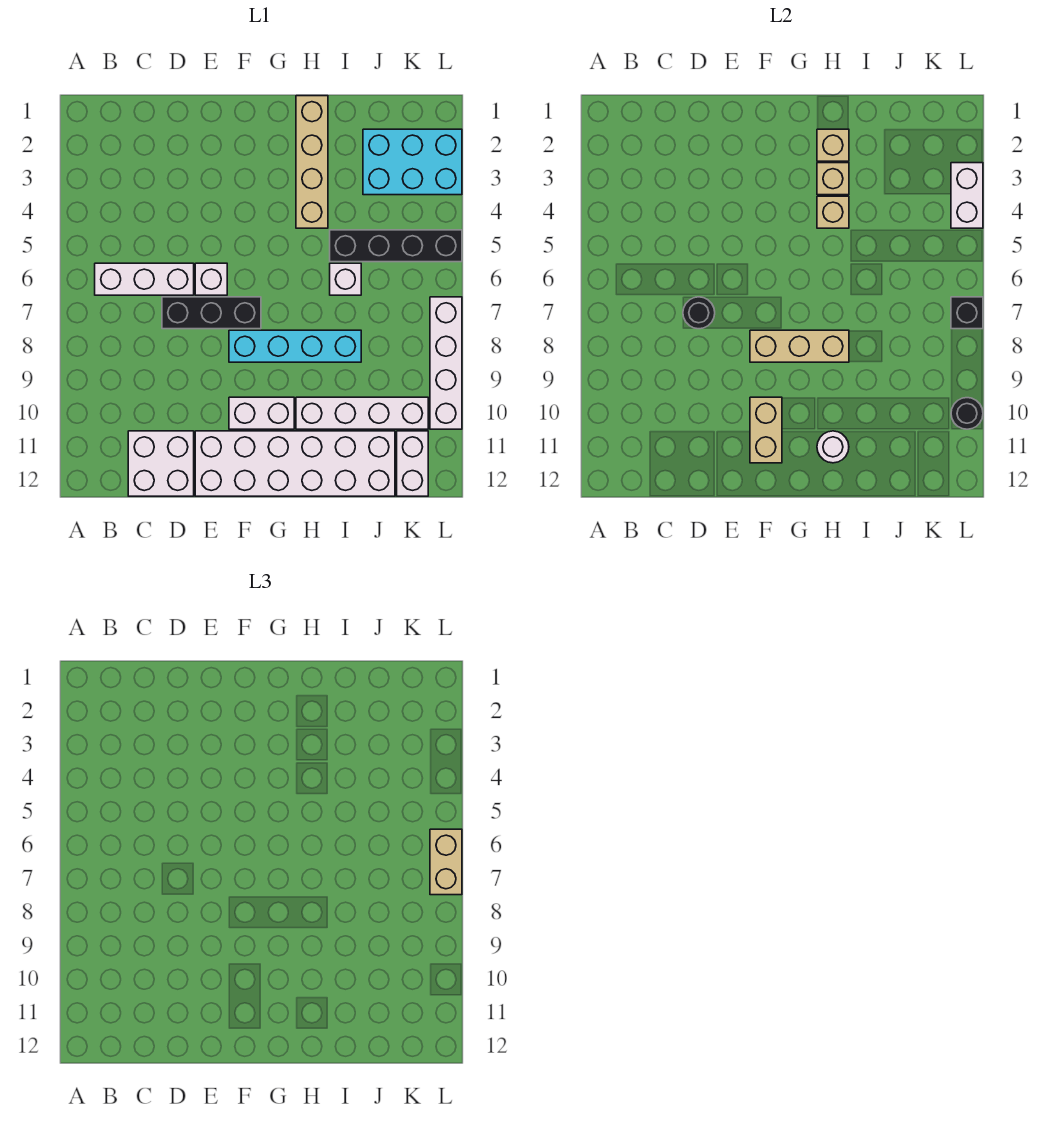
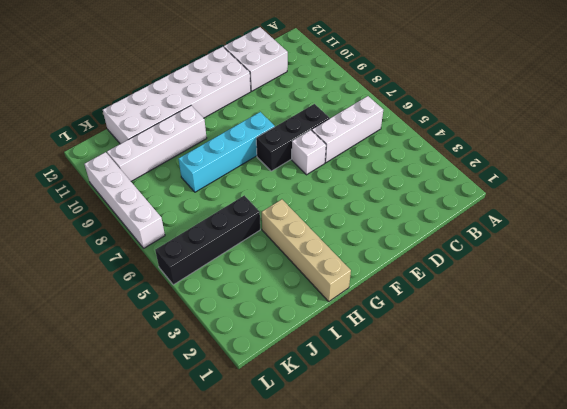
none -> white 1x2 brick [229,397,294,429]
none -> white 1x1 brick [330,263,361,295]
none -> cyan 2x3 brick [363,129,462,195]

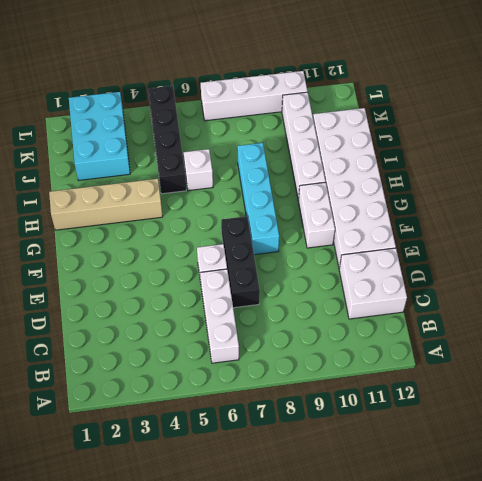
none -> white 1x2 brick [397,431,428,496]
none -> black 1x1 round brick [683,297,715,329]
none -> tan 1x3 brick [750,330,849,362]

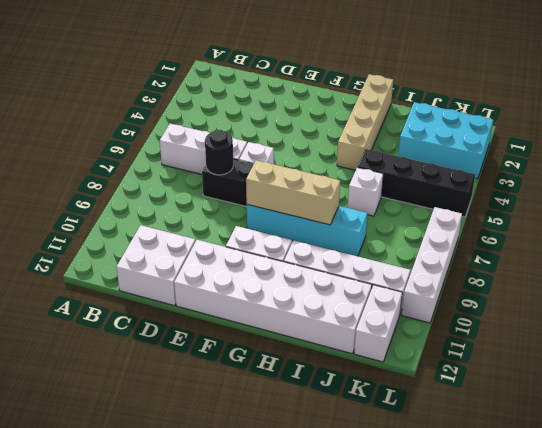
none -> tan 1x2 brick [750,397,782,463]
none -> tan 1x1 brick [817,129,849,161]
none -> tan 1x1 brick [817,163,849,195]

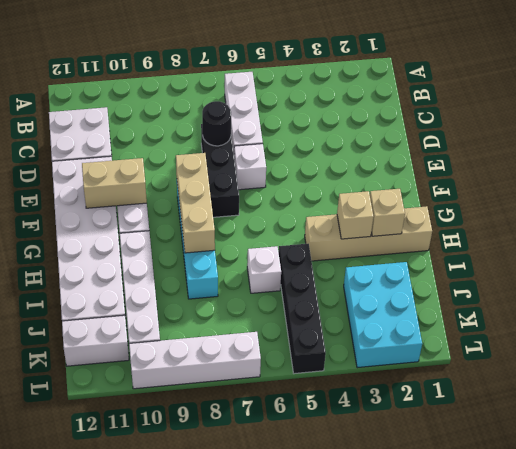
none -> tan 1x1 brick [817,196,849,228]
none -> white 1x1 round brick [817,431,849,463]
none -> white 1x2 brick [951,163,983,228]

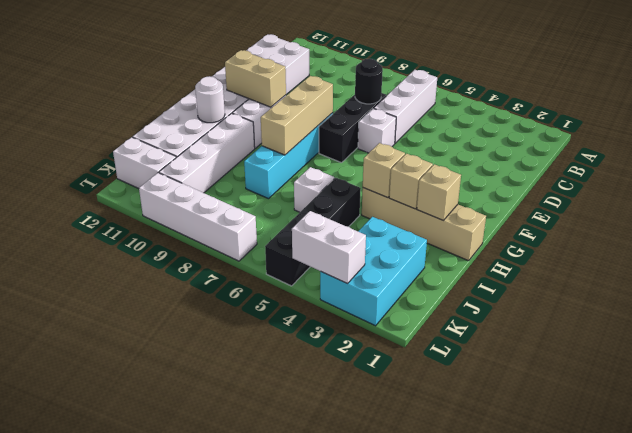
none -> black 1x1 brick [951,297,983,329]
none -> black 1x1 round brick [951,398,983,429]
none -> tan 1x2 brick [430,829,462,895]

